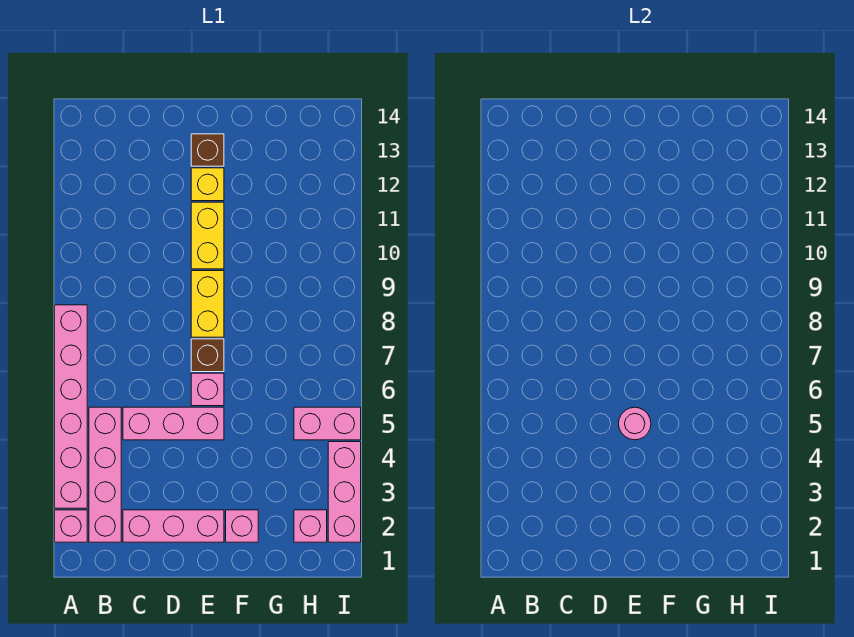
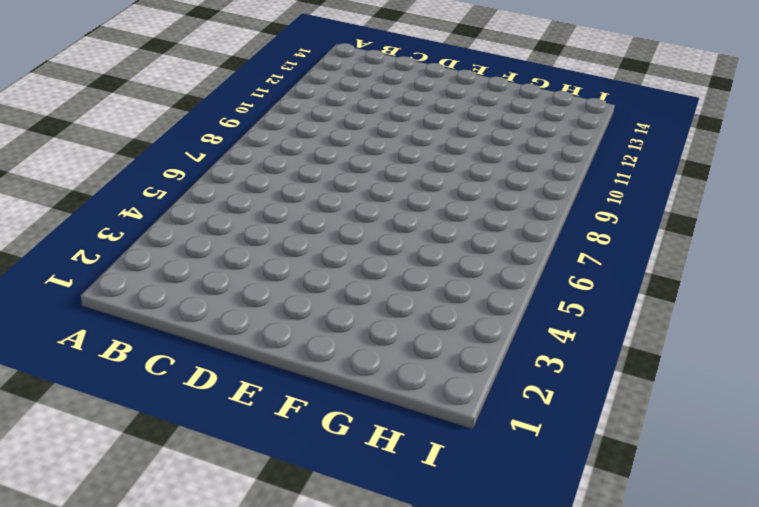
none -> pink 1x1 brick [55,510,87,542]
none -> pink 1x6 brick [55,305,87,508]
none -> pink 1x4 brick [89,407,121,542]

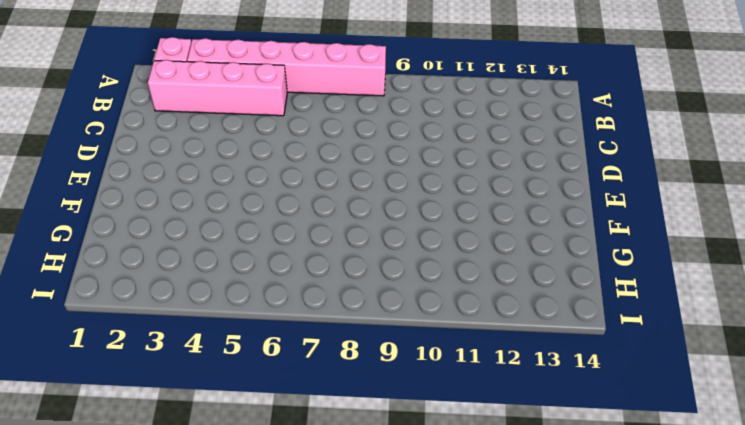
none -> pink 1x3 brick [123,510,224,542]
none -> pink 1x3 brick [123,407,224,440]
none -> pink 1x1 brick [191,373,224,406]

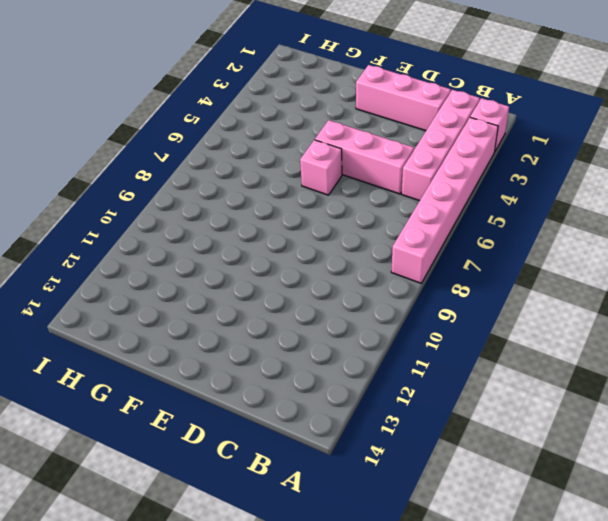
none -> brown 1x1 brick [191,339,224,372]
none -> yellow 1x2 brick [191,271,224,337]
none -> yellow 1x2 brick [191,202,224,269]

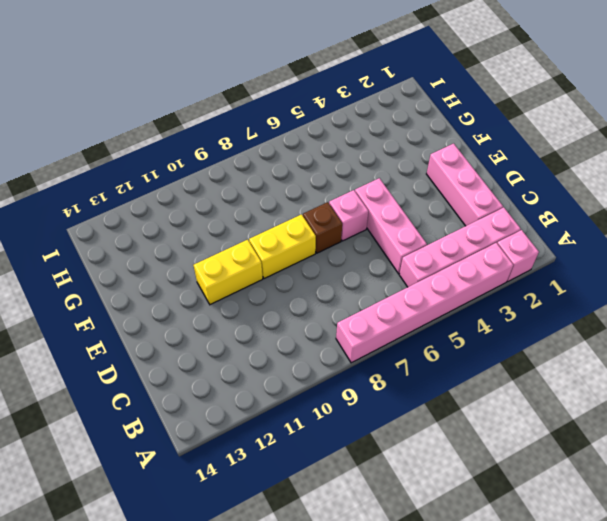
none -> yellow 1x1 brick [191,168,224,201]
none -> brown 1x1 brick [191,134,224,166]
none -> pink 1x1 brick [226,510,258,542]

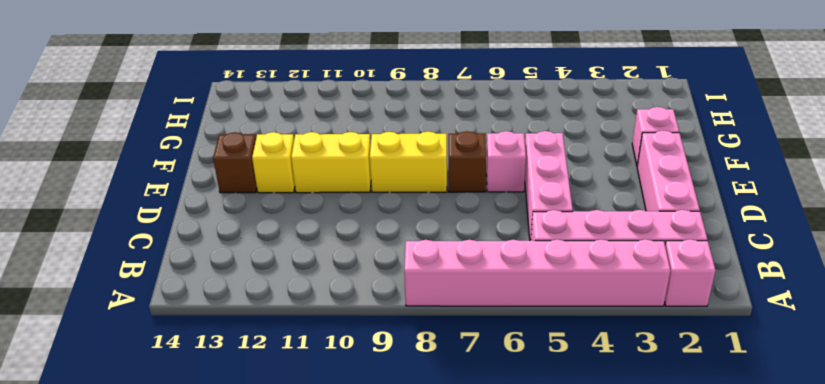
none -> pink 1x1 brick [294,510,327,542]
none -> pink 1x2 brick [294,407,361,440]
none -> pink 1x3 brick [328,442,361,542]

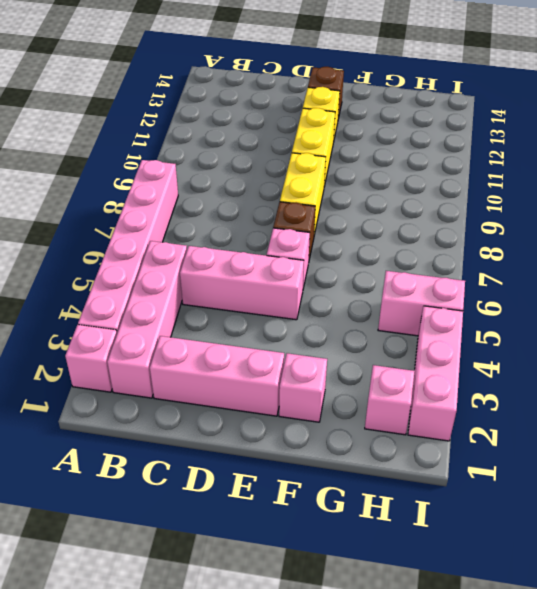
none -> pink 1x1 round brick [619,407,651,440]

